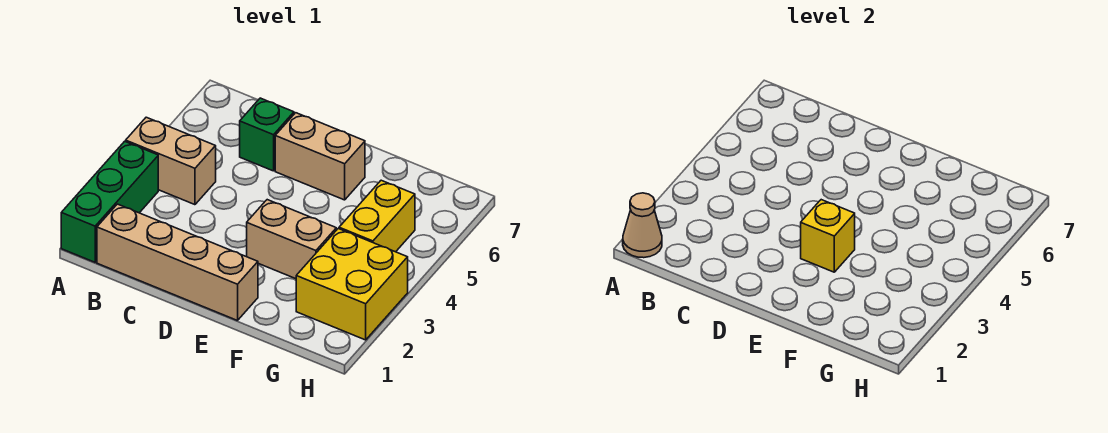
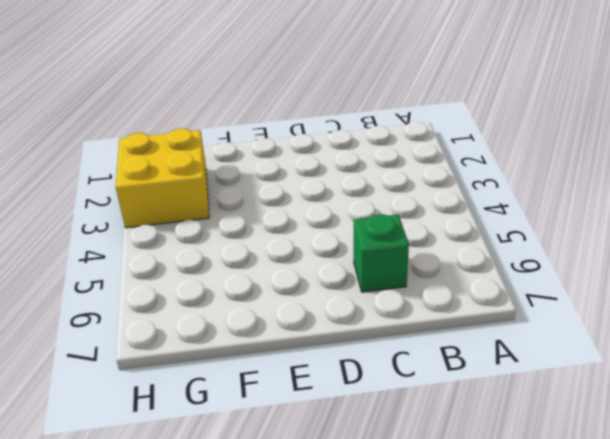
none -> green 1x3 brick [61,141,158,262]
none -> tan 1x2 brick [126,117,216,205]

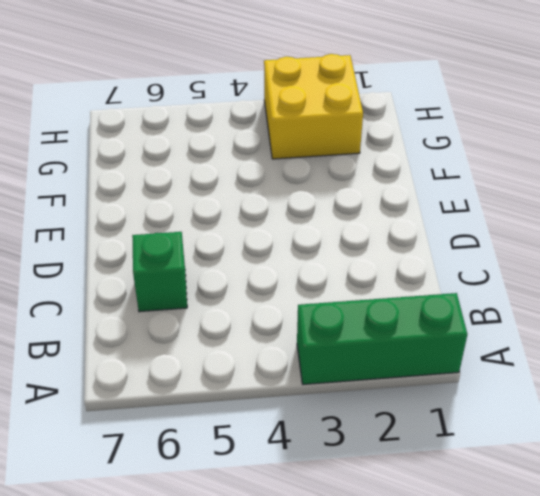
none -> tan 1x2 brick [126,117,216,205]
none -> tan 1x4 brick [97,204,258,321]

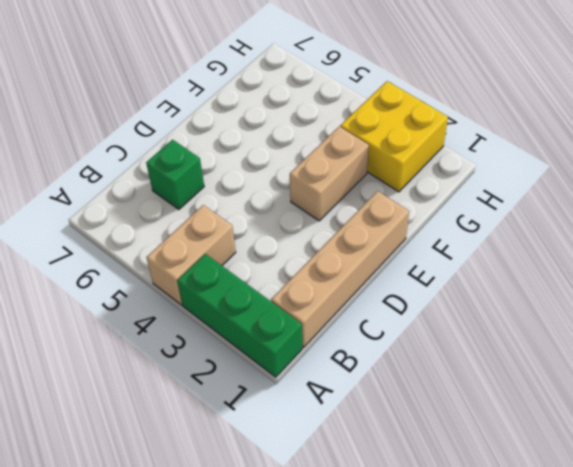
none -> tan 1x2 brick [275,113,365,200]
none -> yellow 1x2 brick [339,180,415,252]

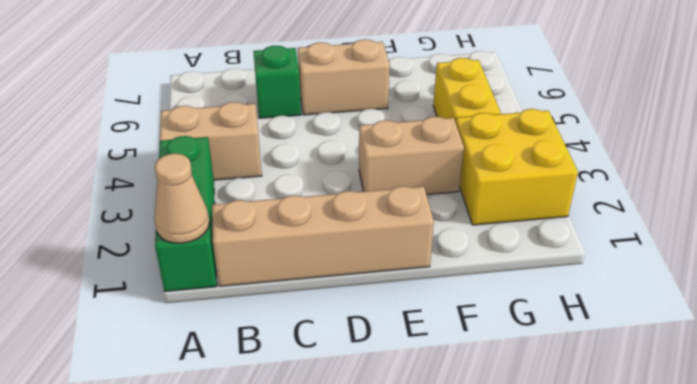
none -> yellow 1x1 brick [801,200,855,272]

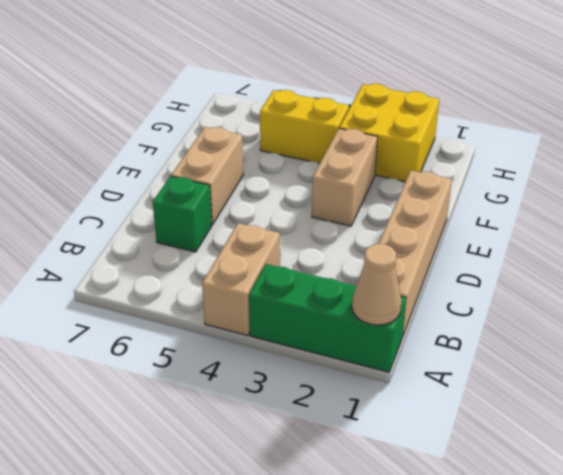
none -> yellow 1x1 brick [801,200,855,272]

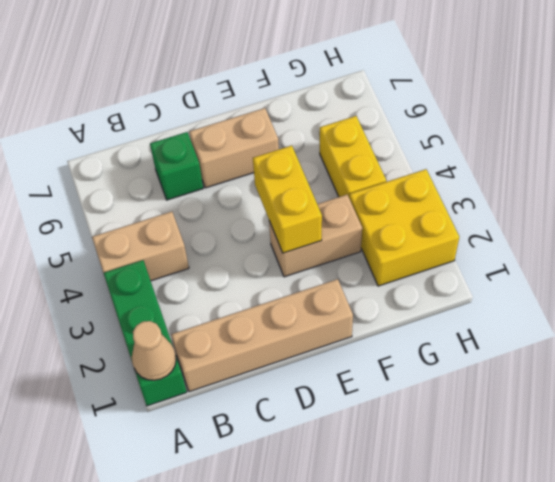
yellow 1x2 brick [253,146,322,253] -> yellow 1x1 brick [801,200,855,272]

